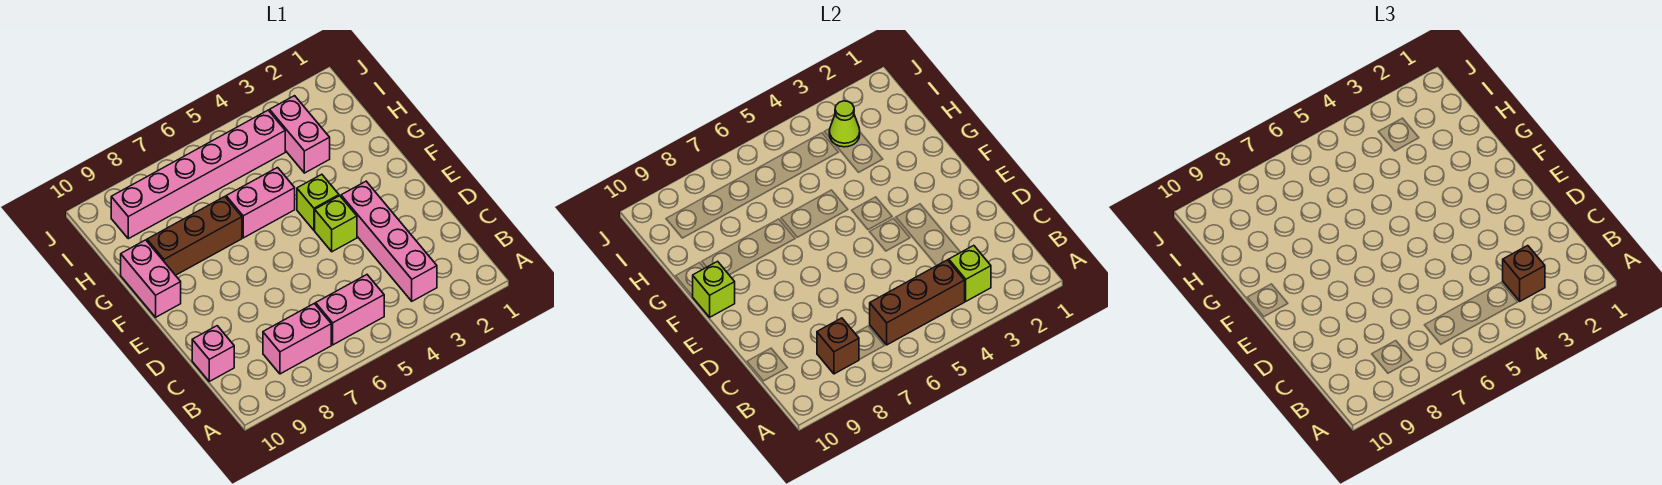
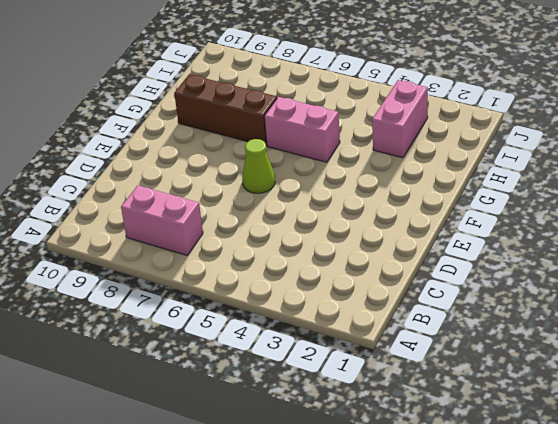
lime 1x1 cone [242,139,275,193] -> lime 1x1 cone moved to [829,101,860,147]
none -> pink 1x4 brick [341,181,437,301]
none -> pink 1x2 brick [316,275,384,345]
none -> pink 1x1 brick [192,326,234,381]

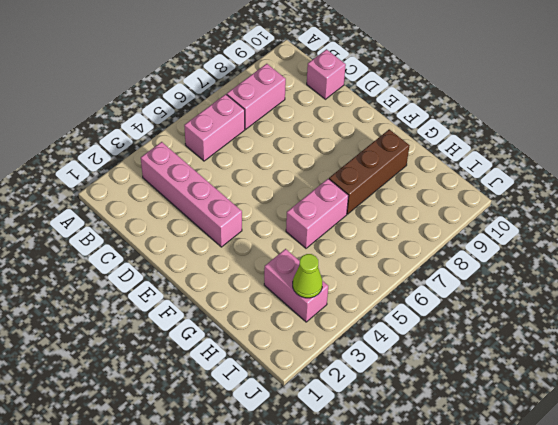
none -> lime 1x1 brick [315,196,357,252]
none -> lime 1x1 brick [297,174,339,230]
none -> pink 1x2 brick [121,240,181,317]

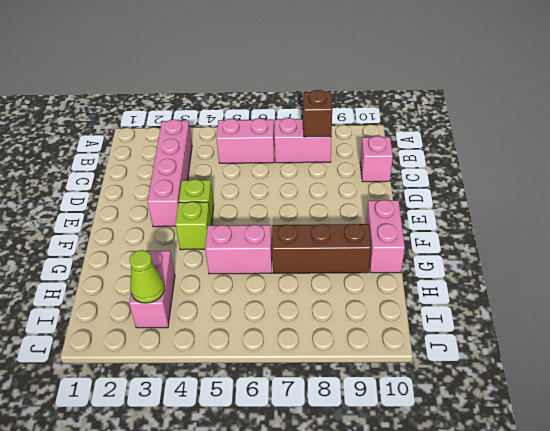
none -> pink 1x6 brick [111,110,285,239]
none -> lime 1x1 brick [949,246,991,301]
none -> brown 1x3 brick [870,260,965,345]

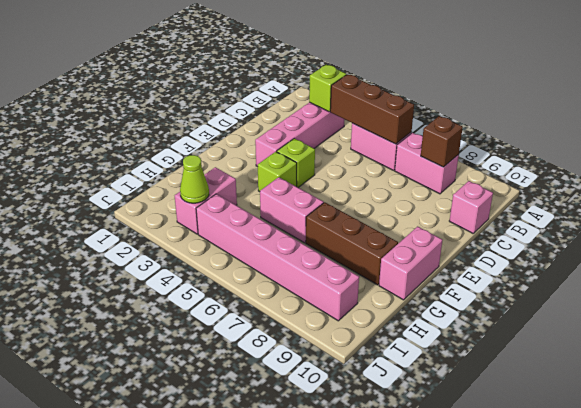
none -> lime 1x1 brick [693,261,735,317]
none -> brown 1x1 brick [1503,246,1545,301]

